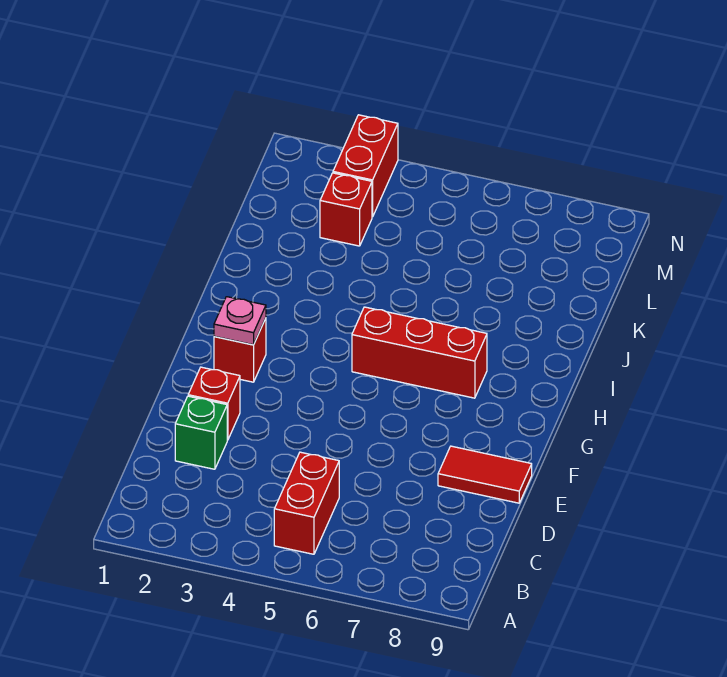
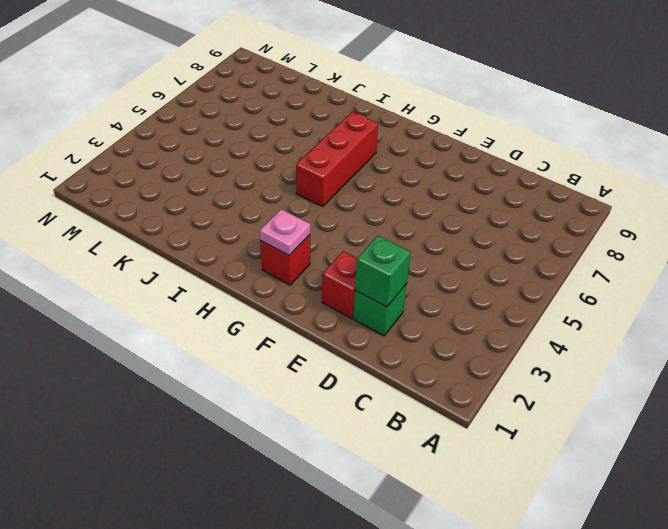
green 1x1 brick [355,236,411,307] -> none
none -> red 1x2 brick [274,452,339,554]
none -> red 1x2 tile [438,446,532,503]

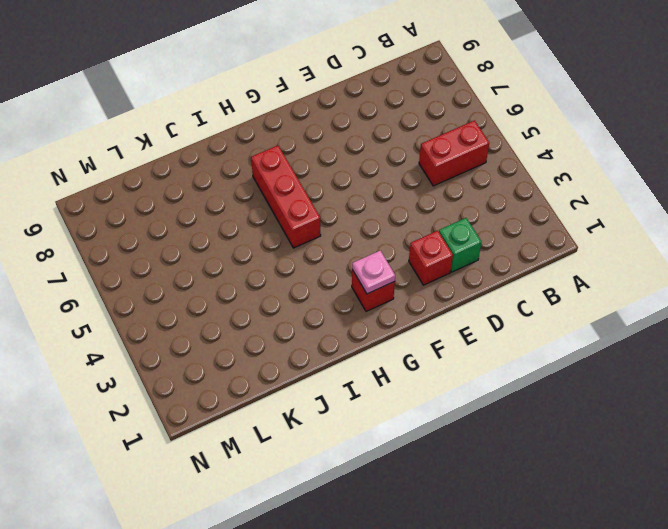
none -> red 1x2 tile [438,446,532,503]
none -> red 1x1 brick [320,173,372,246]

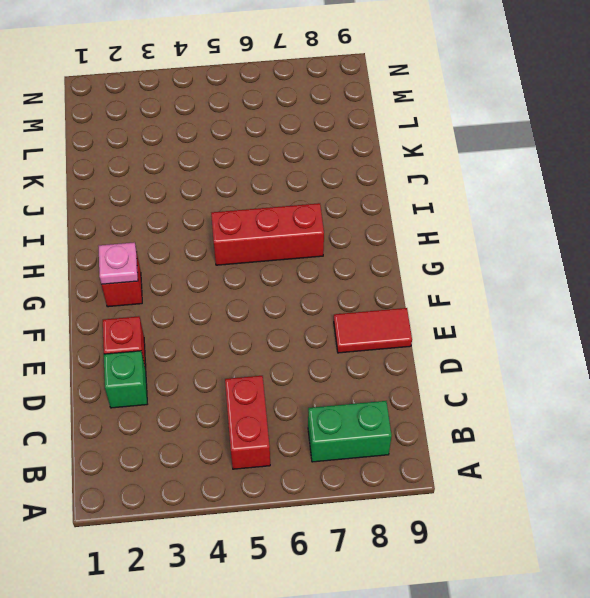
green 1x2 brick [308,401,392,462] -> none
none -> red 1x1 brick [320,173,372,246]
none -> red 1x2 brick [333,115,398,217]

